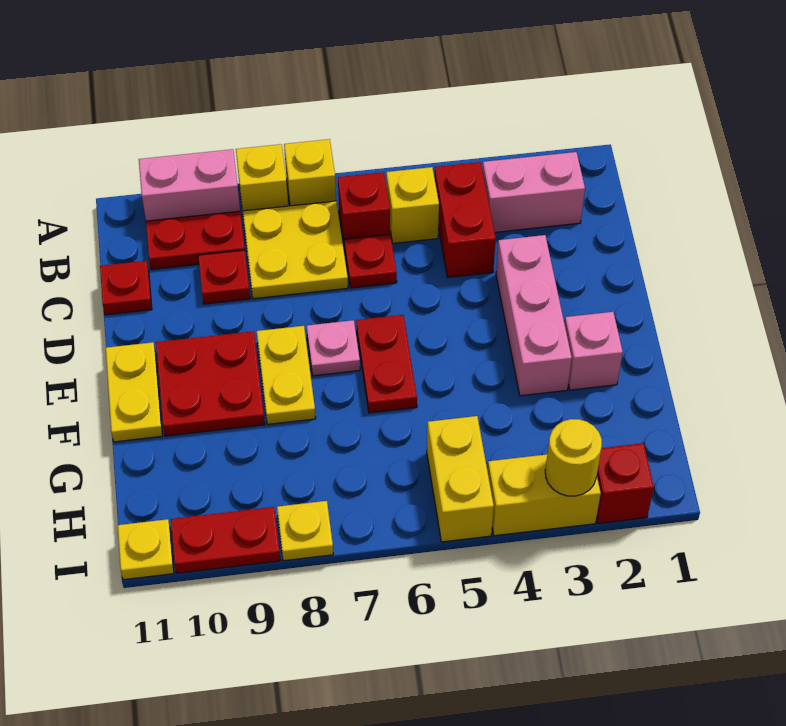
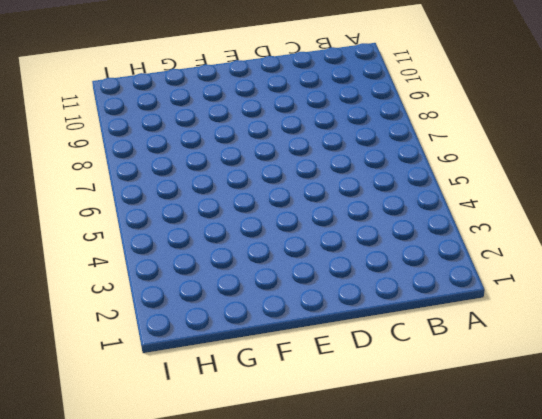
none -> yellow 1x1 brick [284,139,336,206]
none -> yellow 1x1 brick [236,144,288,211]
none -> pink 1x2 brick [139,149,240,221]

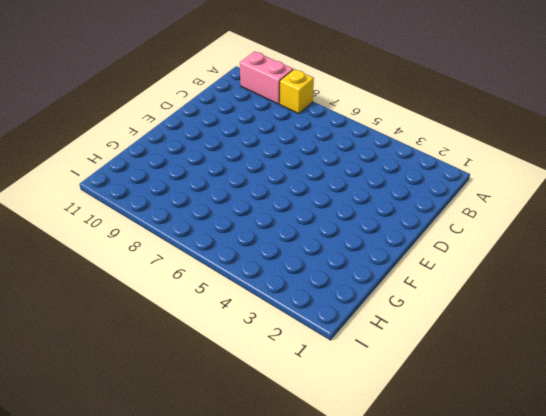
none -> yellow 1x1 brick [284,139,336,206]
none -> pink 1x2 brick [482,152,585,232]
none -> red 1x2 brick [434,162,496,277]

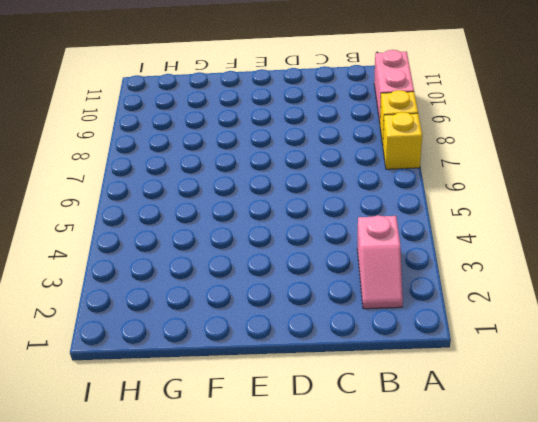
pink 1x2 slope [357,215,403,309] -> pink 1x2 brick [482,152,585,232]
none -> red 1x2 brick [434,162,496,277]
none -> yellow 1x1 brick [386,167,439,243]
none -> red 1x1 brick [338,172,390,248]

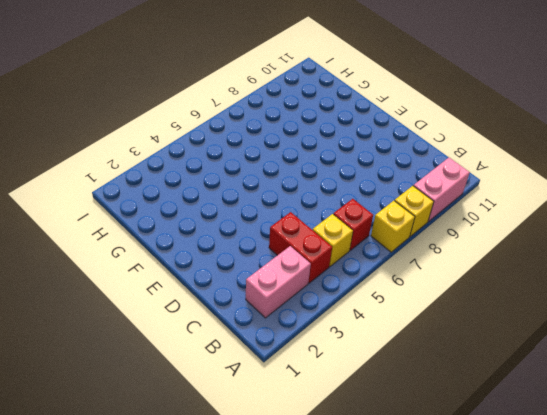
none -> yellow 2x2 plate [243,201,348,299]
none -> red 1x2 plate [146,211,245,269]
none -> red 1x1 plate [344,235,397,288]

